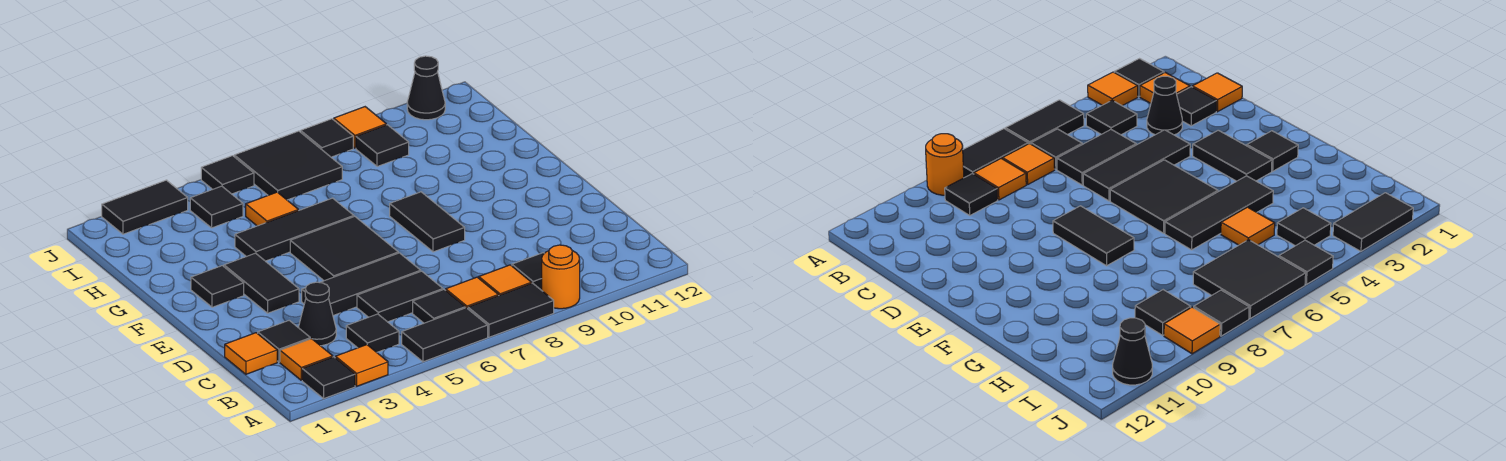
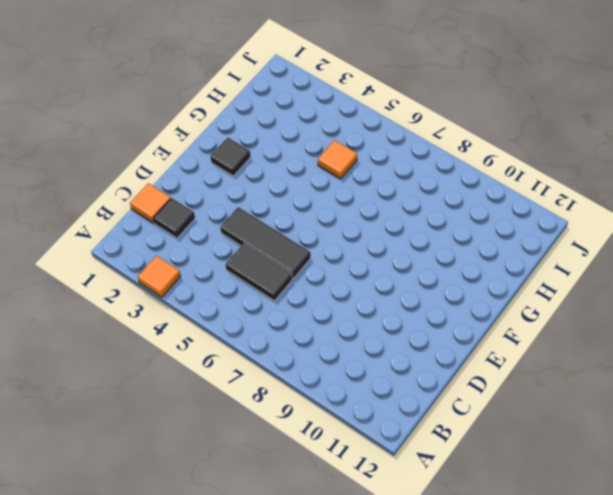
none -> black 1x1 tile [302,357,355,399]
none -> black 1x2 tile [402,308,488,362]
none -> black 1x2 tile [468,283,554,337]
none -> orange 1x1 round brick [542,245,580,309]

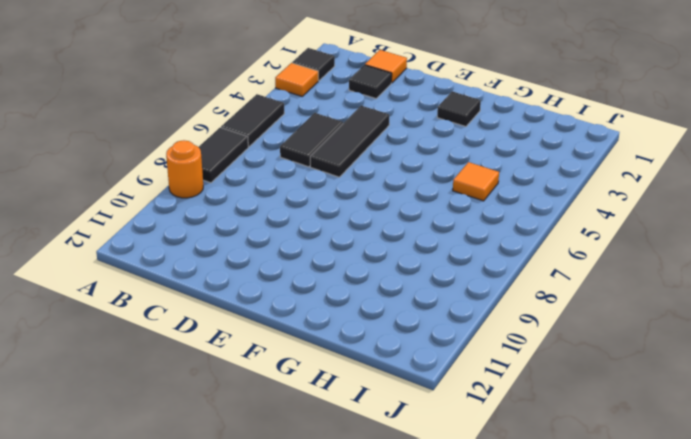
none -> orange 1x1 tile [280,339,333,380]
none -> black 1x1 tile [346,314,399,352]
none -> black 1x1 tile [413,290,465,323]
none -> orange 1x1 tile [446,277,498,309]

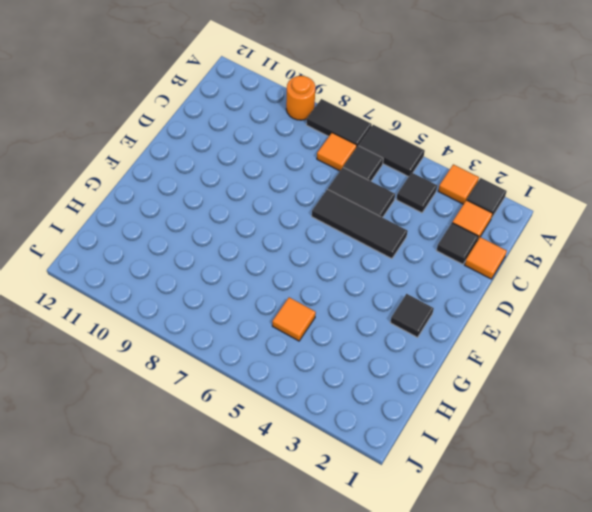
none -> orange 1x1 tile [479,265,532,296]
none -> black 1x1 tile [512,253,544,290]
none -> black 1x1 cone [298,282,336,346]
none -> black 1x2 tile [224,253,299,313]

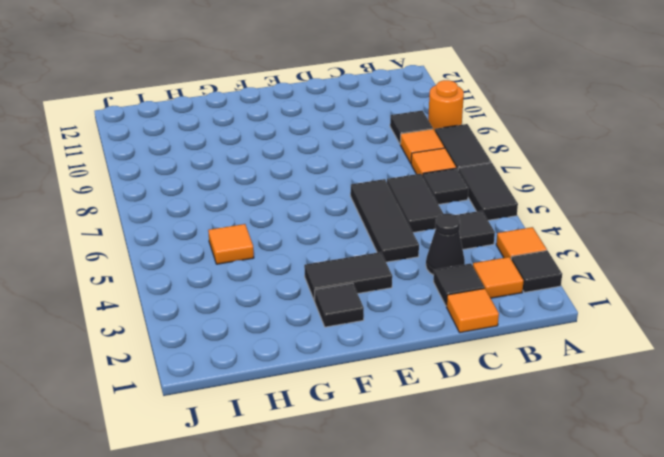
none -> black 2x2 tile [290,216,398,281]
none -> black 1x2 tile [390,192,465,252]
none -> black 1x3 tile [235,198,354,261]
none -> black 1x1 tile [190,186,243,228]

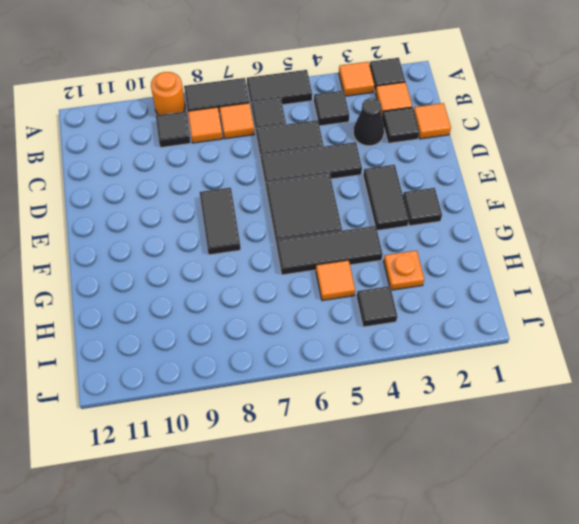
orange 1x1 plate [384,250,424,290] -> none
none -> black 2x2 tile [234,131,342,200]
none -> black 1x1 tile [356,125,409,167]
none -> black 1x2 tile [102,180,188,234]
none -> black 1x1 tile [201,156,254,194]

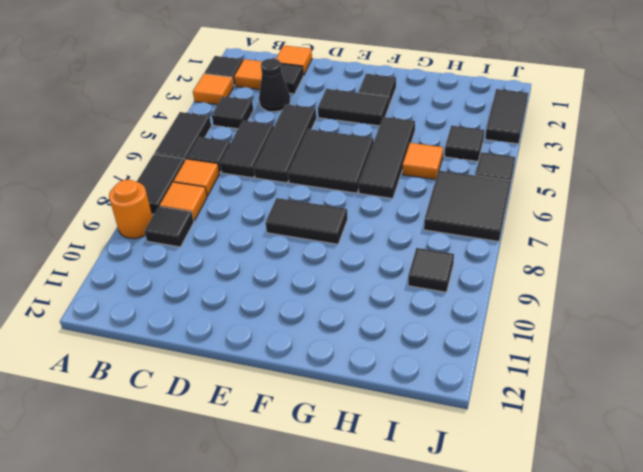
none -> black 1x1 tile [301,119,353,157]
none -> orange 1x1 tile [334,107,386,148]
none -> black 1x1 cone [407,56,445,120]

